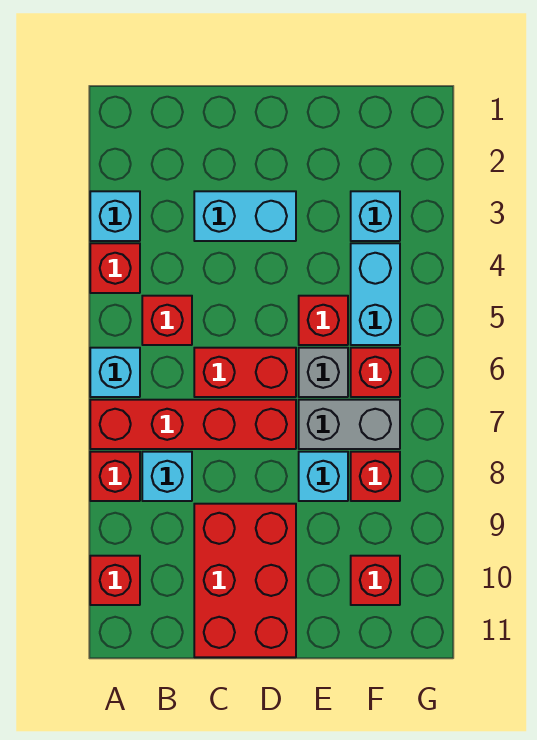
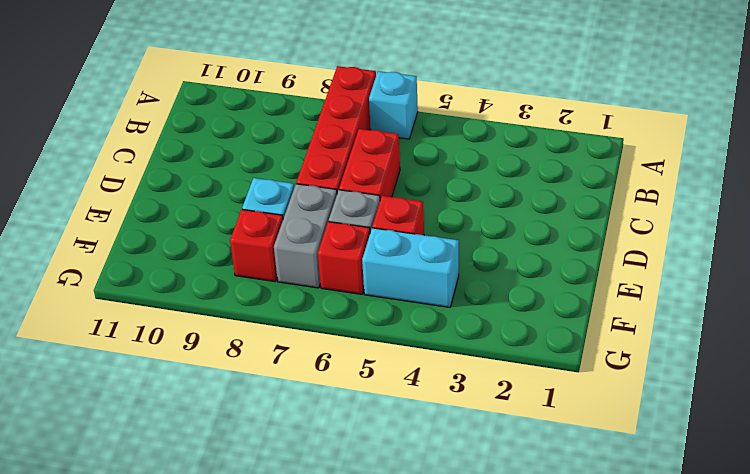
none -> cyan 1x1 brick [90,191,140,241]
none -> red 1x1 brick [90,243,140,293]
none -> red 1x1 brick [90,452,140,501]

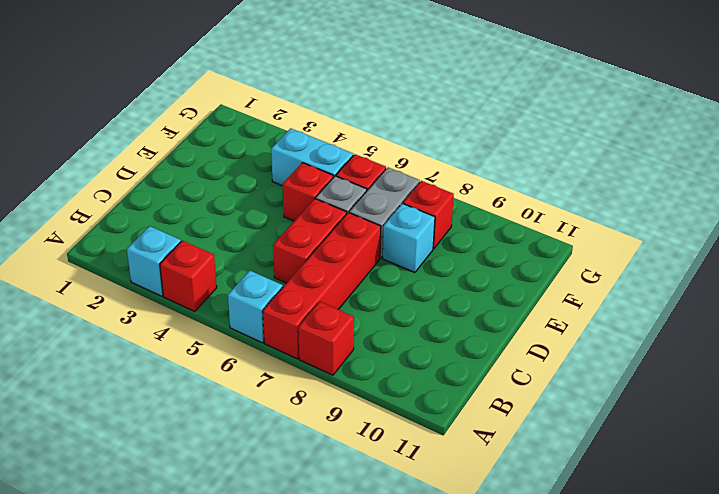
none -> red 1x1 brick [90,556,140,605]
none -> red 1x1 brick [142,296,192,345]
none -> cyan 1x1 brick [142,452,192,501]

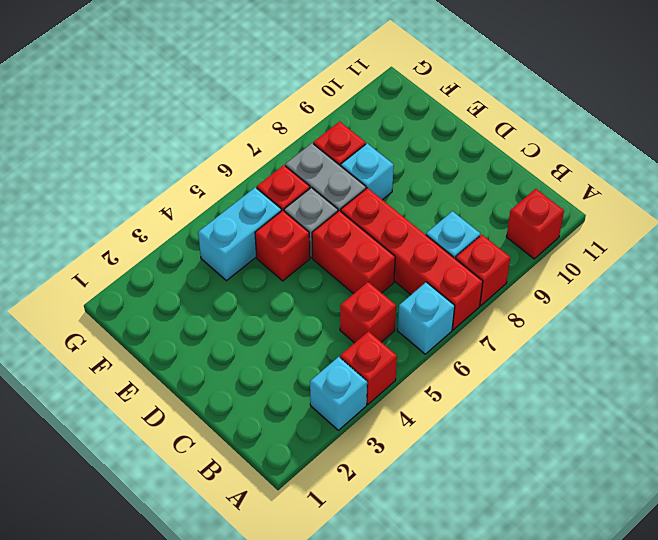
none -> cyan 1x2 brick [194,191,296,241]
none -> red 2x3 brick [194,504,296,657]
none -> cyan 1x1 brick [351,191,400,241]

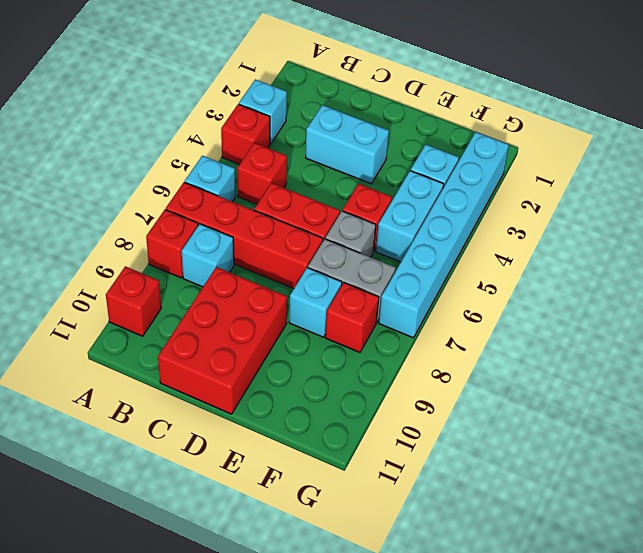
cyan 1x6 brick [379,132,509,338] -> none
none -> red 1x1 brick [351,348,400,397]
none -> red 1x1 brick [351,556,400,605]

